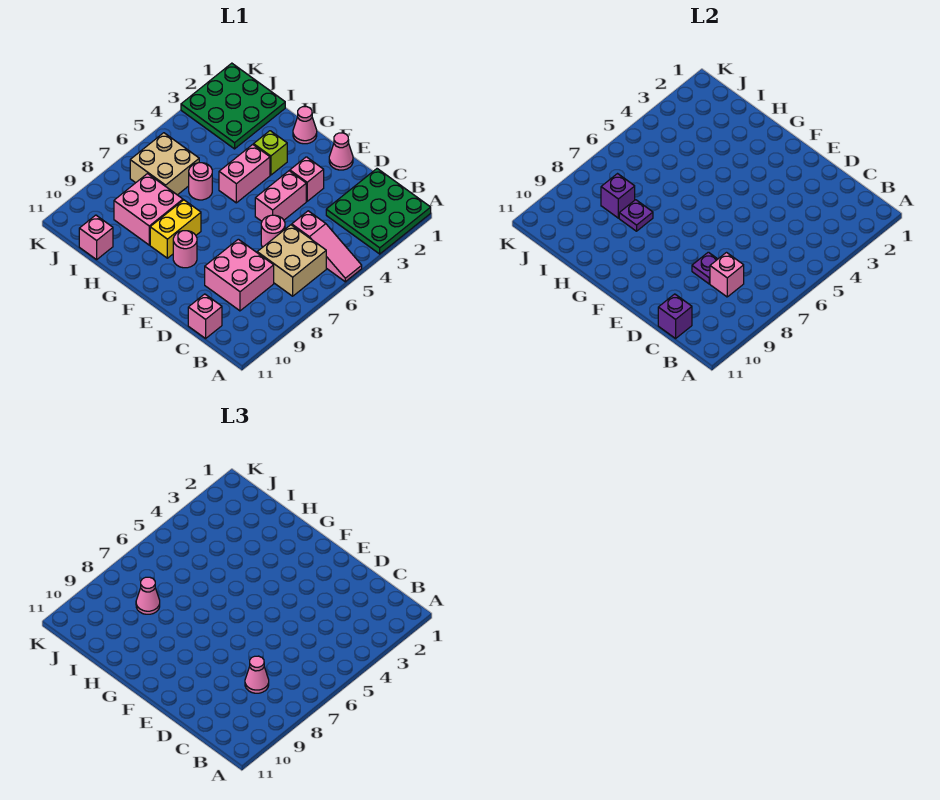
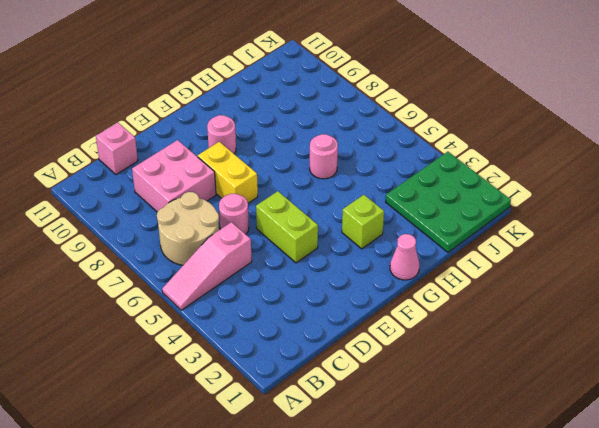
tan 2x2 round brick [157,192,219,265] -> tan 2x2 brick [257,225,326,296]
lime 1x2 brick [256,191,318,263] -> pink 1x2 brick [255,171,306,221]
yellow 1x2 brick [198,142,258,203] -> yellow 1x2 brick moved to [150,200,201,258]
none -> green 3x3 plate [326,169,431,254]
none -> pink 1x1 cone [329,133,353,170]
none -> pink 1x1 brick [290,157,324,201]

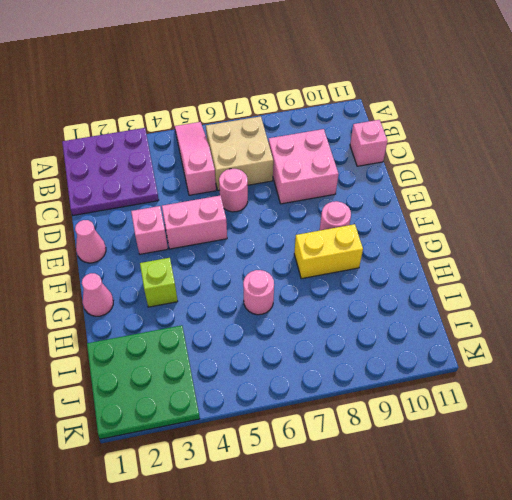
purple 3x3 plate [62,128,159,215] -> green 3x3 plate [326,169,431,254]
none -> pink 1x2 brick [219,144,270,203]
none -> pink 2x2 brick [114,174,183,245]
none -> tan 2x2 brick [130,133,199,195]

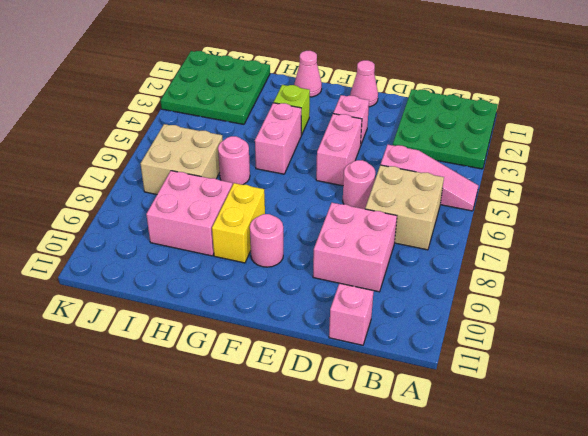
none -> pink 1x1 brick [79,215,113,260]
none -> pink 1x1 brick [710,253,744,297]
none -> purple 1x1 brick [658,294,692,338]

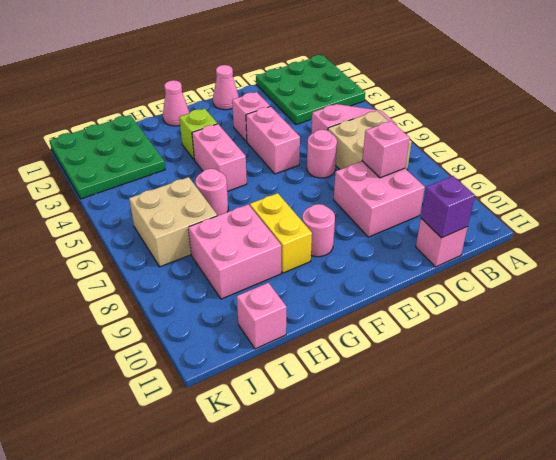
none -> purple 1x1 plate [692,252,717,284]
none -> purple 1x1 plate [619,200,653,231]
none -> purple 1x1 brick [601,174,635,218]

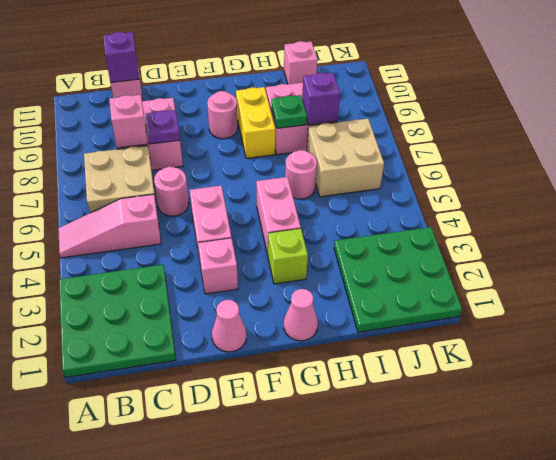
green 1x1 plate [272,95,307,128] -> purple 1x1 plate [619,200,653,231]
none -> pink 1x1 cone [245,656,269,693]
none -> pink 1x1 cone [136,577,160,614]

